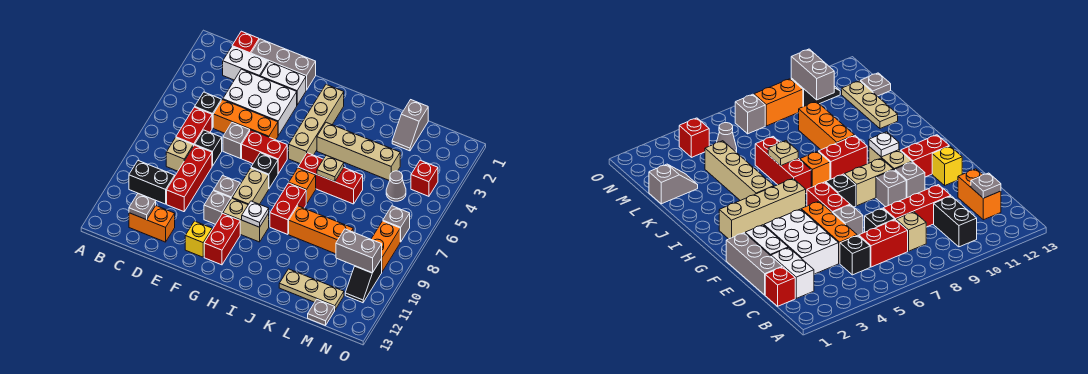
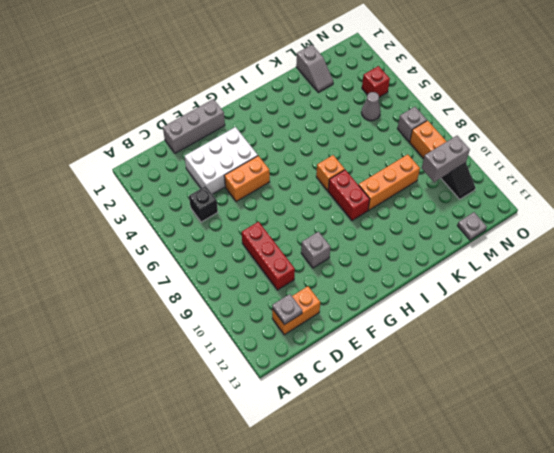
orange 1x2 brick [224,156,270,202] -> orange 1x3 brick [213,100,278,140]
none -> black 1x2 brick [129,161,175,204]
none -> red 1x1 brick [232,31,259,54]
none -> white 1x2 brick [223,47,268,80]
none -> red 1x2 brick [176,107,212,146]

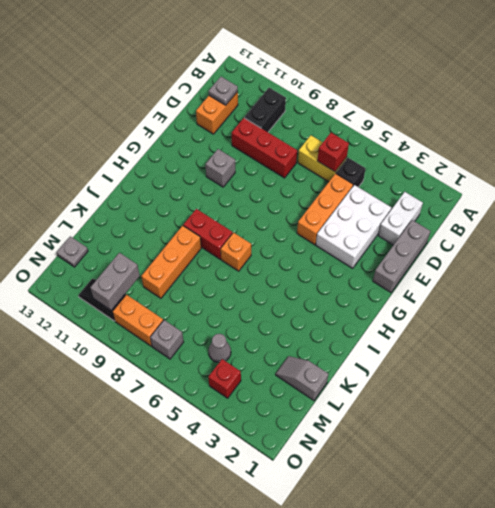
yellow 1x2 brick [298,135,347,182] -> red 1x2 brick [176,107,212,146]
red 1x1 brick [317,133,349,172] -> red 1x1 brick moved to [232,31,259,54]
none -> tan 1x1 brick [166,138,193,171]
none -> black 1x1 brick [195,130,222,166]
none -> white 1x2 brick [260,62,306,105]
none -> grey 1x1 brick [223,123,250,158]

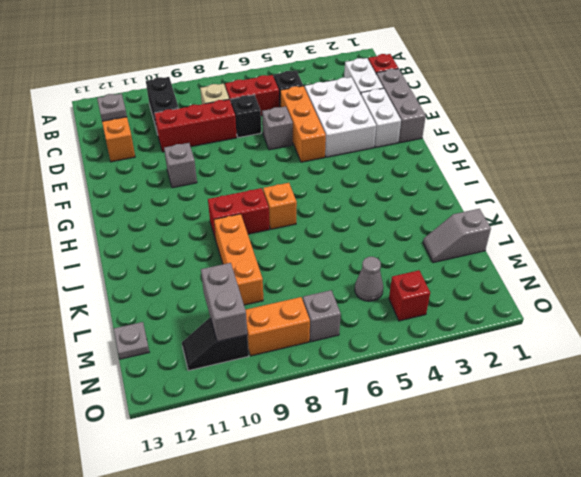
none -> red 1x2 brick [242,130,287,173]
none -> grey 1x1 brick [214,176,240,199]
none -> yellow 1x1 brick [185,221,212,257]
none -> black 1x1 brick [251,153,278,188]

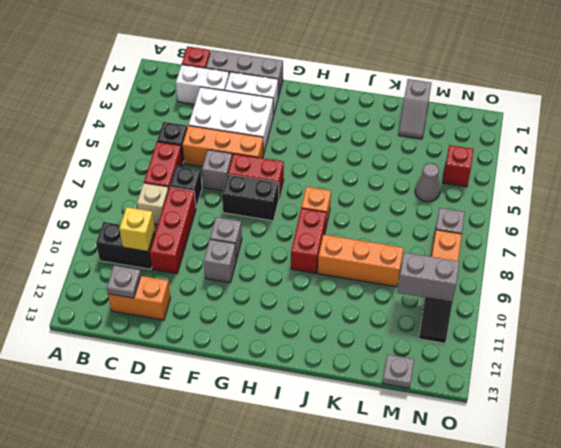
yellow 1x1 brick [119,207,155,251] -> yellow 1x1 brick moved to [185,221,212,257]
black 1x2 brick [222,174,279,221] -> black 1x1 brick [251,153,278,188]
none -> tan 1x2 brick [233,168,269,205]
none -> tan 1x2 brick [223,198,269,242]
none -> red 1x2 brick [204,214,240,265]
none -> tan 1x4 brick [289,85,344,163]

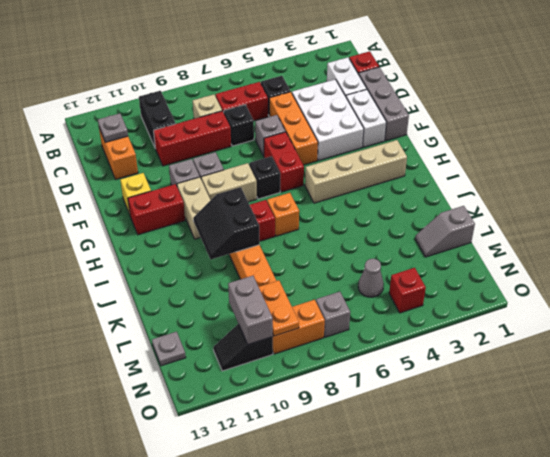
black 2x2 slope [193,187,260,259] -> none
orange 1x2 plate [259,280,299,336] -> none
none -> tan 1x4 brick [317,122,400,181]
none -> red 1x3 brick [298,153,363,204]
none -> tan 1x3 plate [279,269,344,310]
none -> white 1x1 plate [242,201,269,227]

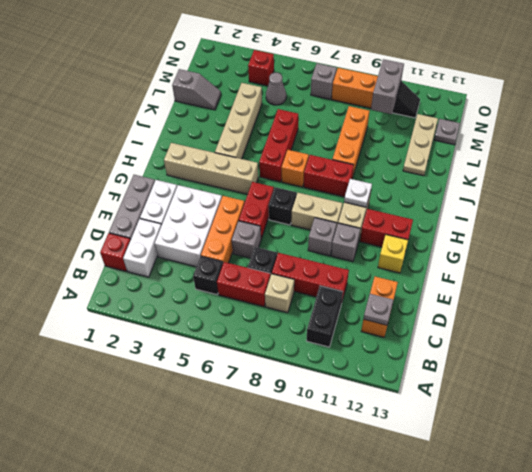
none -> tan 1x1 plate [317,155,344,182]

